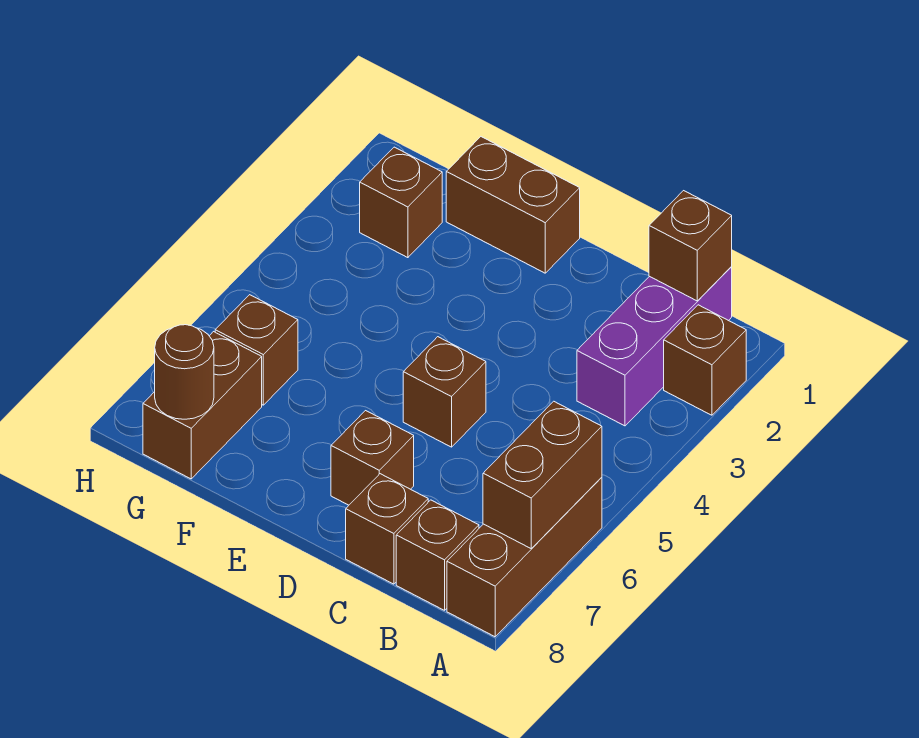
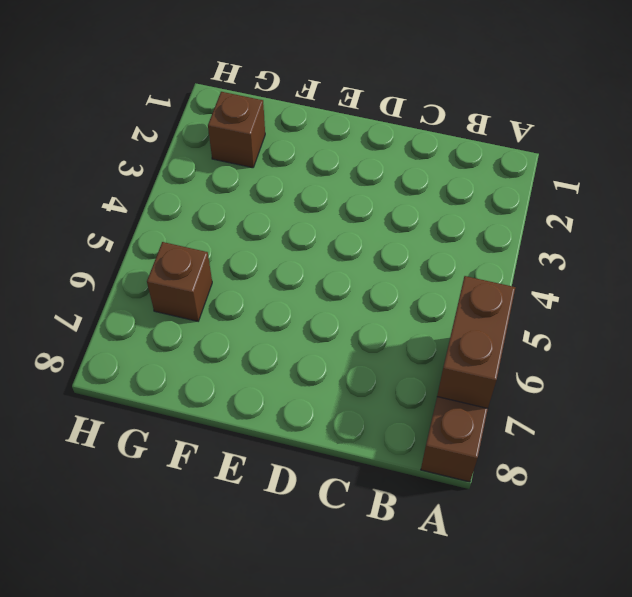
none -> brown 1x1 brick [664,305,746,415]
none -> purple 1x3 brick [577,267,732,426]
none -> brown 1x1 brick [396,500,479,610]

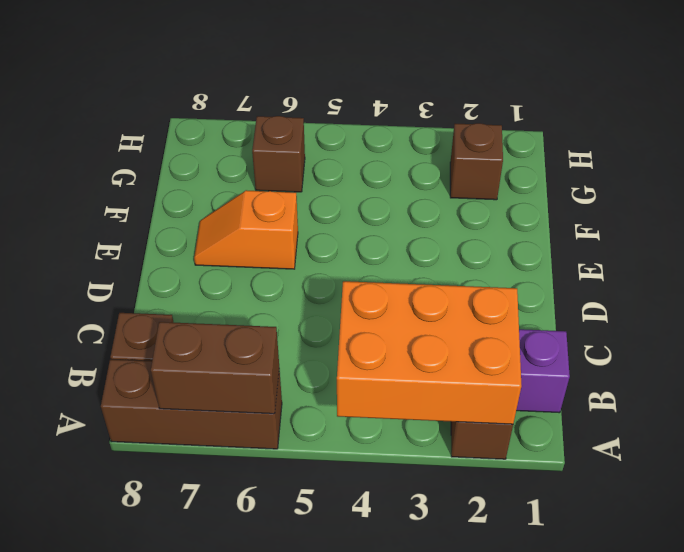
orange 2x3 brick [337,281,521,424] -> none
orange 1x2 slope [194,190,298,269] -> none
none -> brown 1x1 brick [346,474,428,584]
none -> brown 1x1 brick [403,337,486,447]
none -> brown 1x1 brick [331,411,414,505]

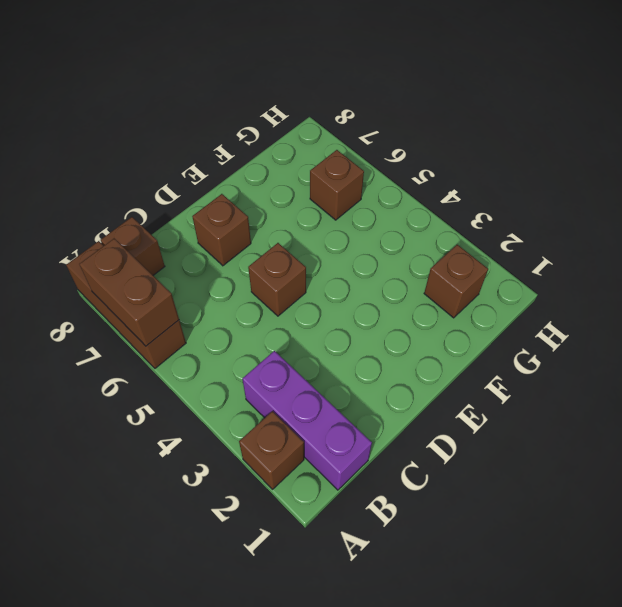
none -> brown 1x1 brick [346,474,428,584]
none -> brown 1x2 brick [446,137,580,273]
none -> brown 1x2 brick [143,332,262,479]

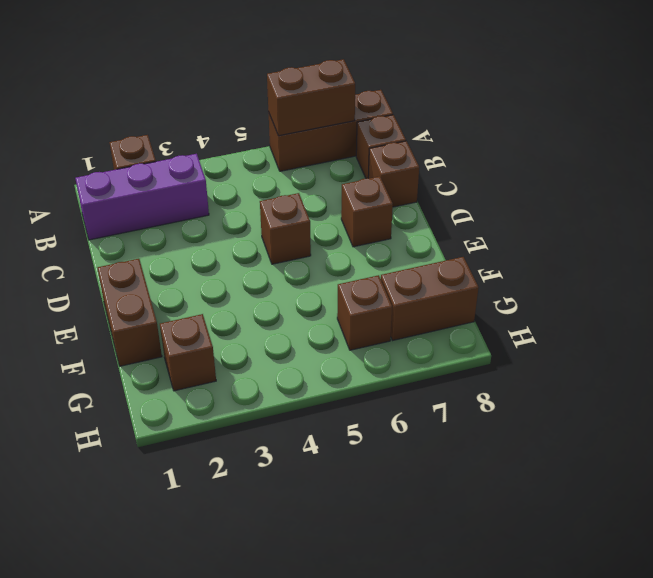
none -> brown 1x1 brick [649,191,732,301]
none -> brown 1x1 round brick [155,325,214,419]

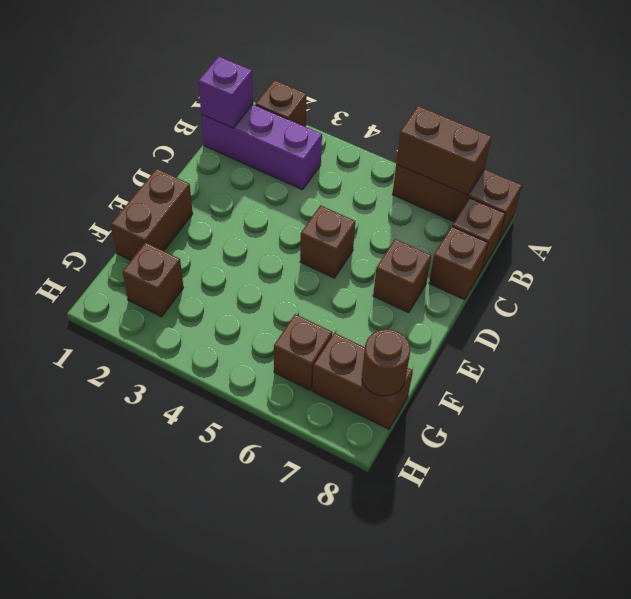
purple 1x1 brick [198,57,253,128] -> brown 1x1 brick [649,191,732,301]

